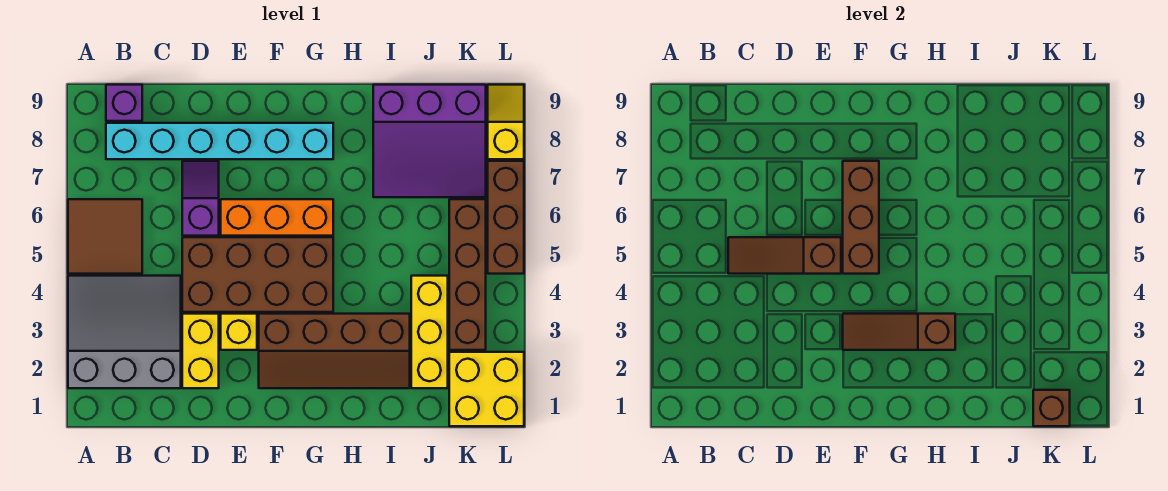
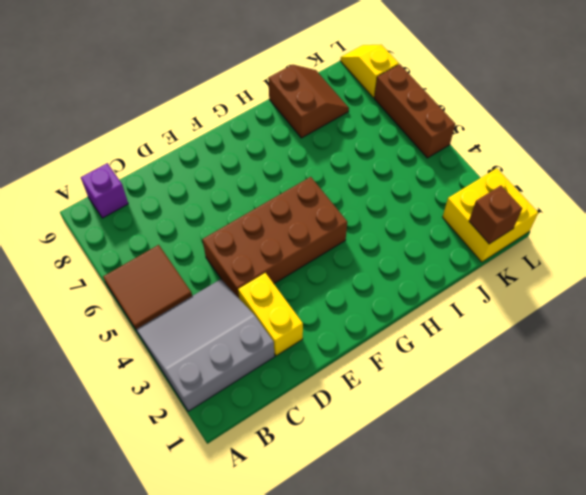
brown 2x2 slope [268,65,349,138] -> purple 3x3 slope [373,85,486,197]
none -> cyan 1x6 brick [106,123,333,159]
none -> purple 1x2 slope [182,161,219,236]
none -> yellow 1x1 brick [221,314,257,350]

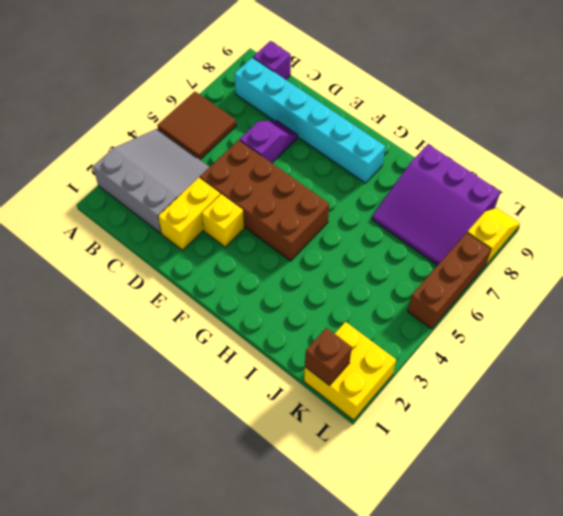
none -> orange 1x3 brick [221,199,333,236]
none -> brown 2x4 slope [259,314,410,388]
none -> yellow 1x3 brick [411,276,448,388]

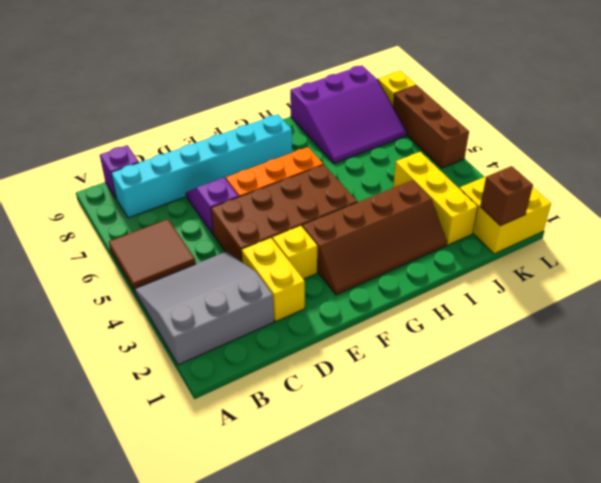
none -> brown 1x4 brick [449,199,486,350]
none -> brown 1x3 slope [728,237,841,274]
none -> brown 1x3 slope [843,314,955,350]

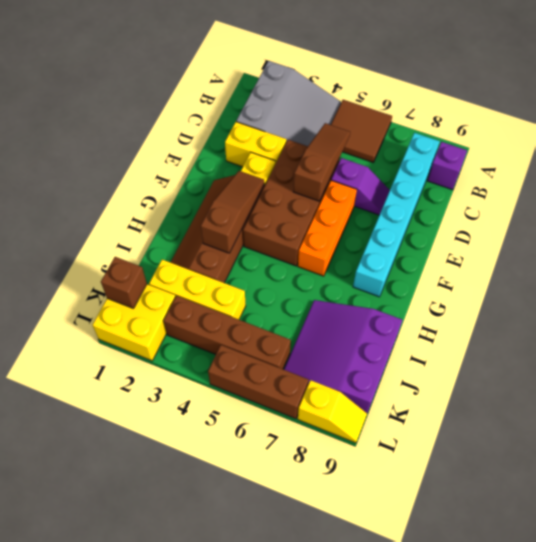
none -> brown 1x3 brick [843,161,879,274]

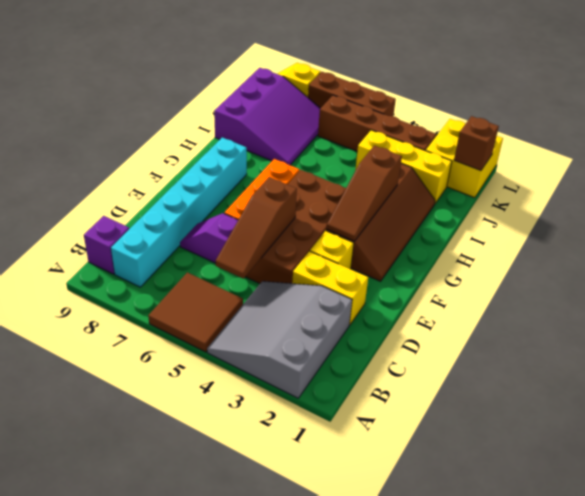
none -> brown 1x3 brick [843,161,879,274]

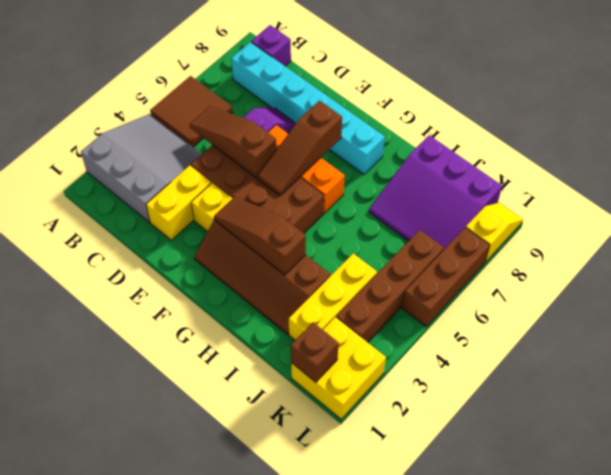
brown 1x3 slope [258,101,342,196] -> brown 1x3 brick [843,161,879,274]

